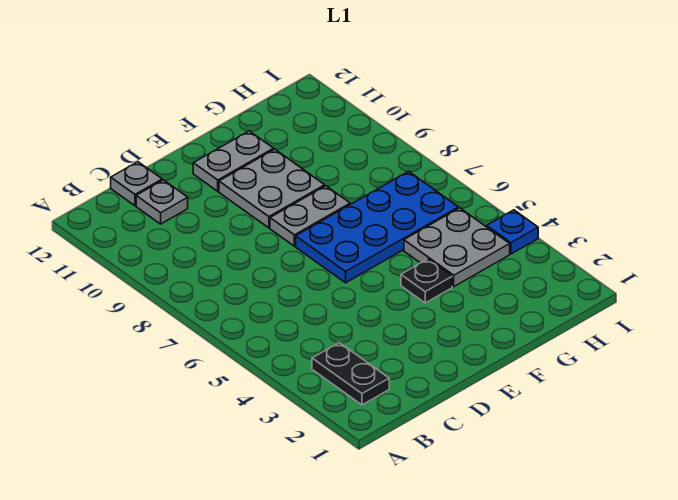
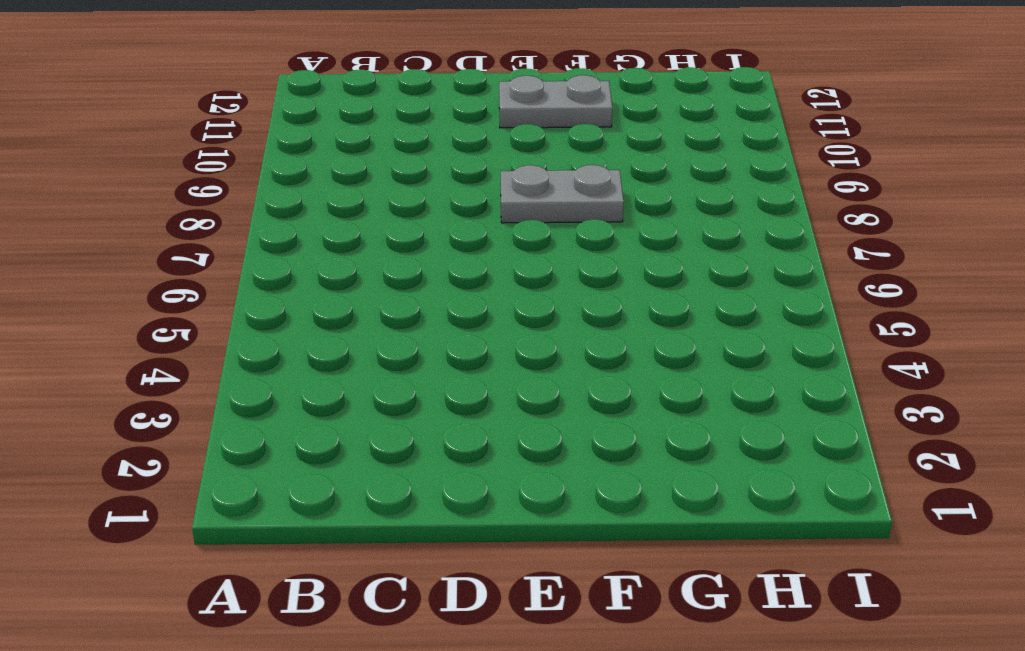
none -> black 1x2 plate [312,343,389,405]
none -> grey 1x1 plate [136,180,188,224]

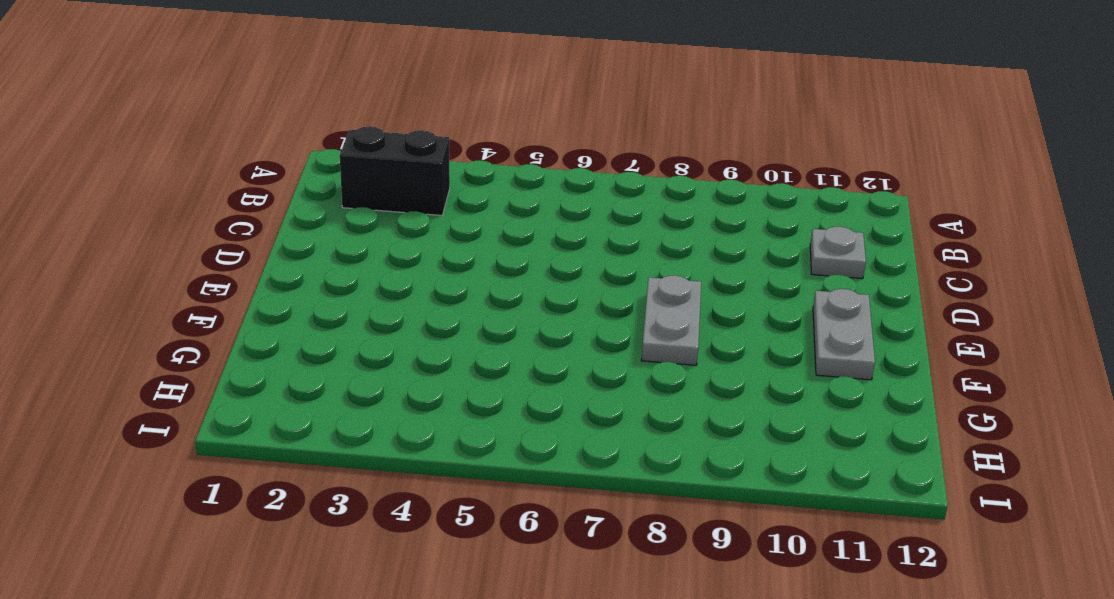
black 1x2 brick [340,126,450,215] -> black 1x2 plate [312,343,389,405]
none -> grey 1x1 plate [111,162,162,206]
none -> blue 2x4 plate [296,171,459,283]

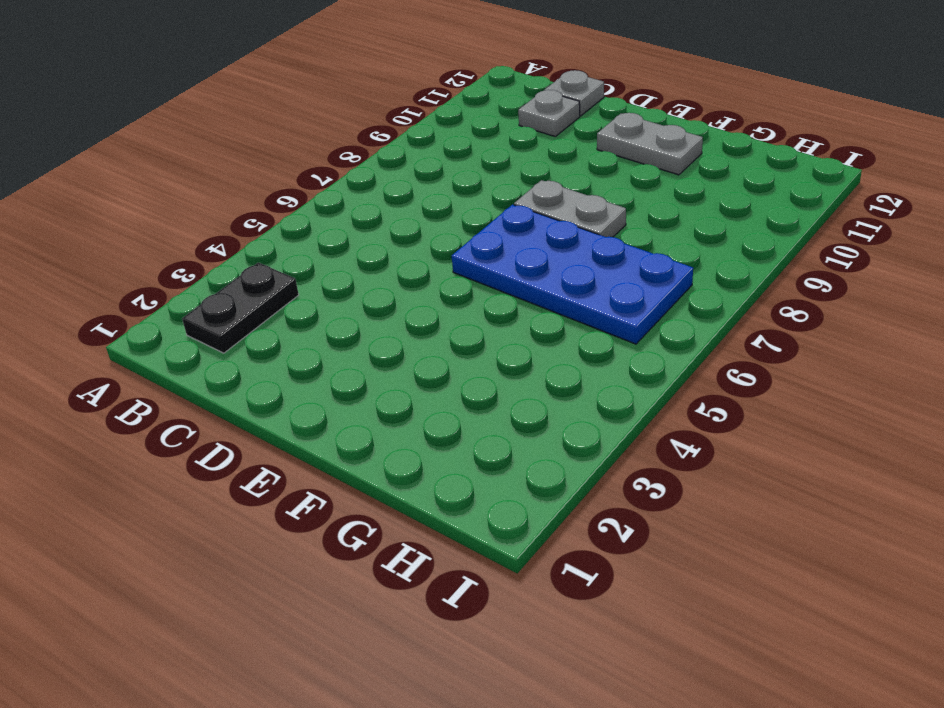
none -> grey 2x2 plate [219,149,325,228]
none -> black 1x1 plate [401,259,452,303]

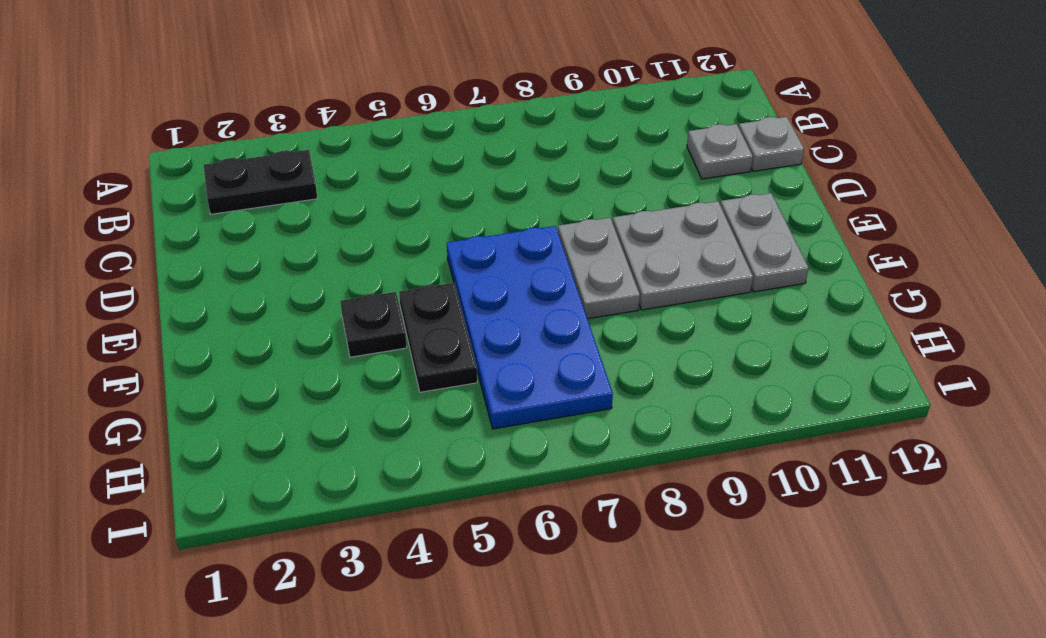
black 1x2 plate [399,283,477,392] -> grey 2x2 plate [404,208,510,287]
none -> blue 1x1 plate [487,210,538,254]

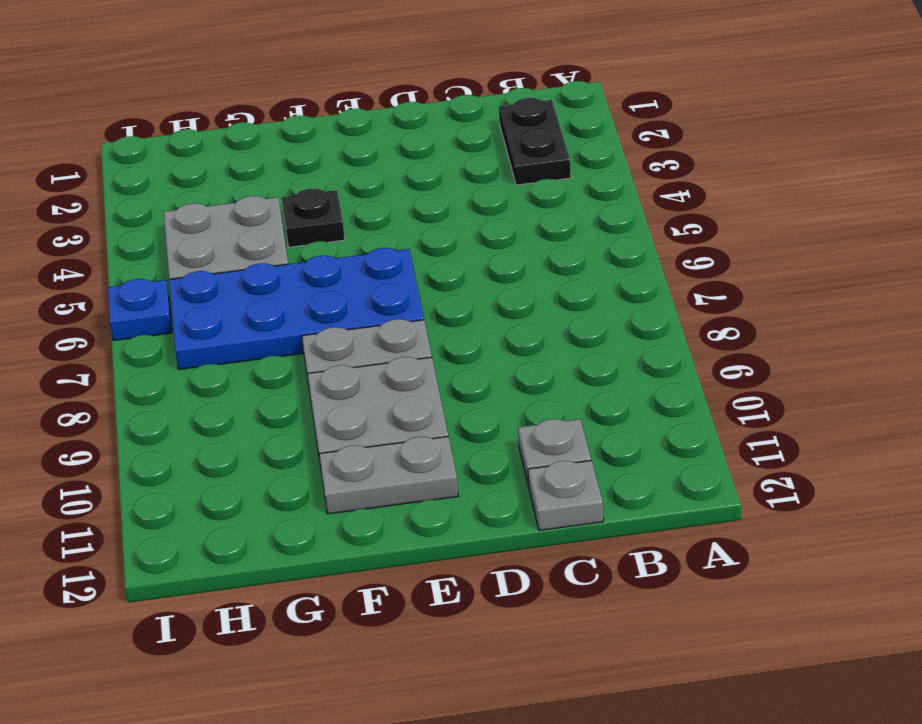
blue 1x1 plate [108,279,172,341] -> blue 1x1 plate moved to [487,210,538,254]

